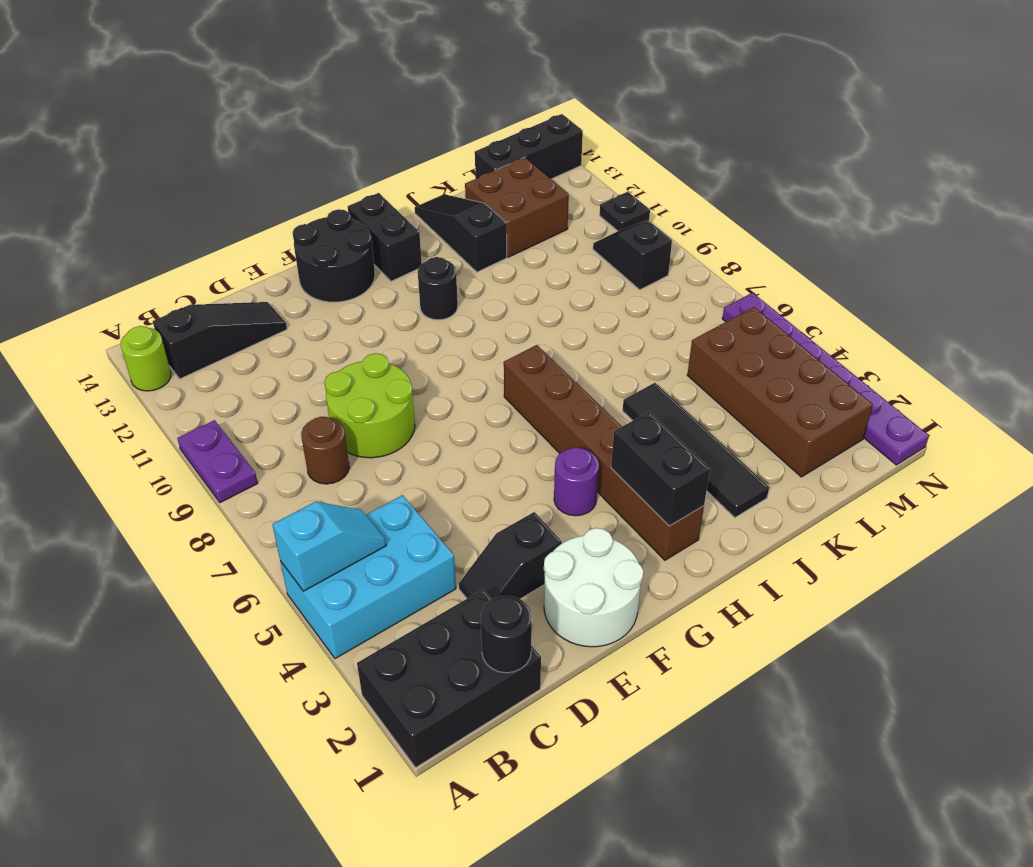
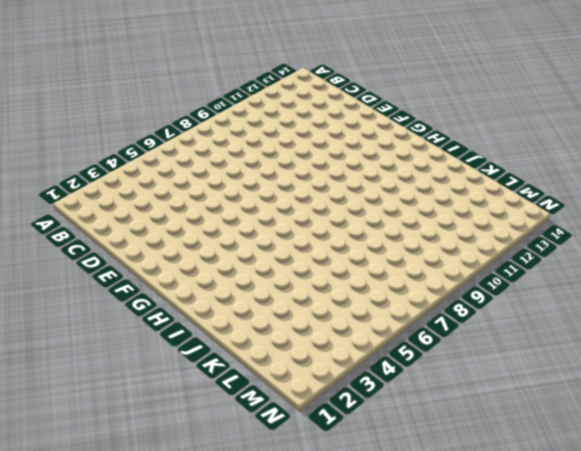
none -> black 2x3 brick [357,590,541,768]
none -> cyan 2x3 brick [280,495,456,659]
none -> purple 1x2 plate [177,420,258,503]

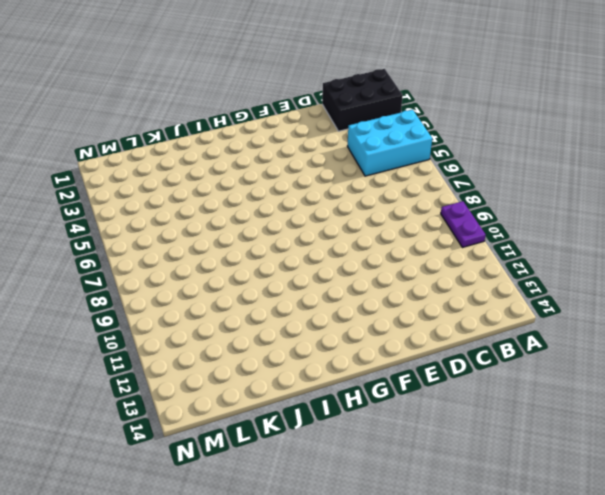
none -> lime 1x1 round brick [121,326,171,391]
none -> black 1x3 slope [153,302,287,379]
none -> brown 1x1 round brick [301,417,349,484]

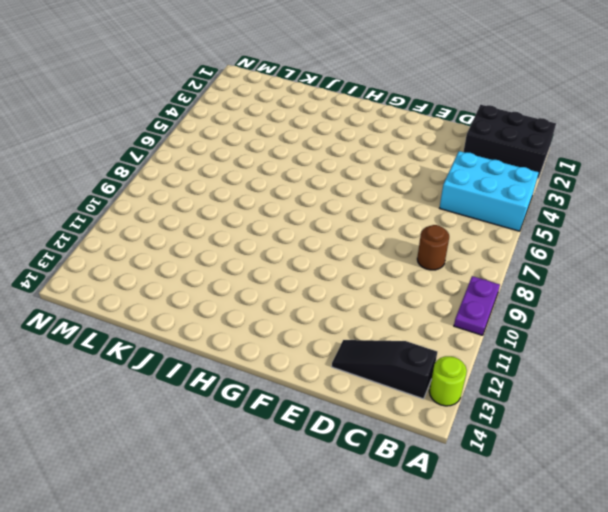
none -> black 1x2 slope [459,512,562,599]
none -> lime 2x2 round brick [325,353,415,458]
none -> white 2x2 round brick [544,528,643,647]

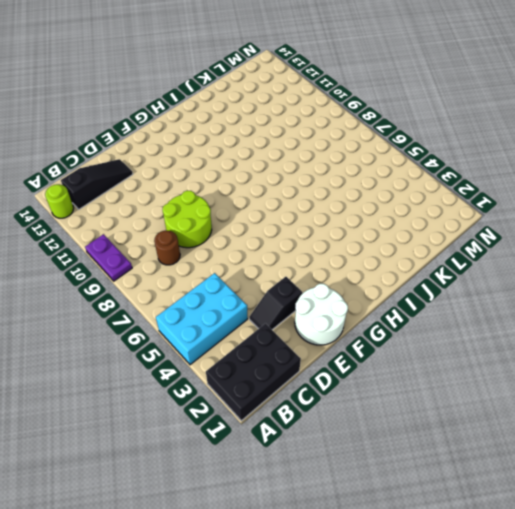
none -> black 2x2 round brick [293,209,375,302]
none -> purple 1x1 round brick [554,447,599,516]
none -> brown 1x6 brick [504,345,704,560]

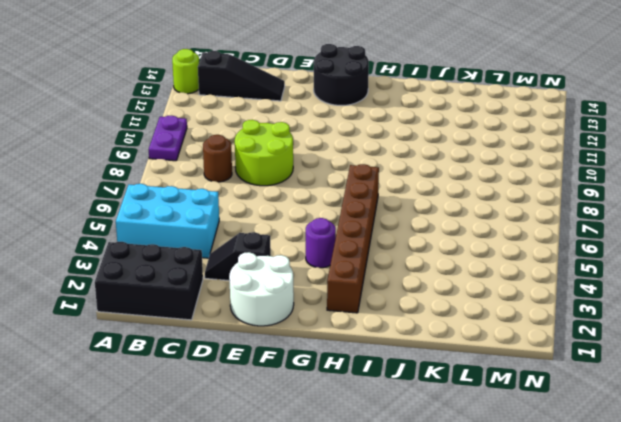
none -> black 1x1 round brick [418,257,458,320]
none -> black 1x2 brick [348,193,422,281]
none -> black 1x4 tile [623,383,769,518]

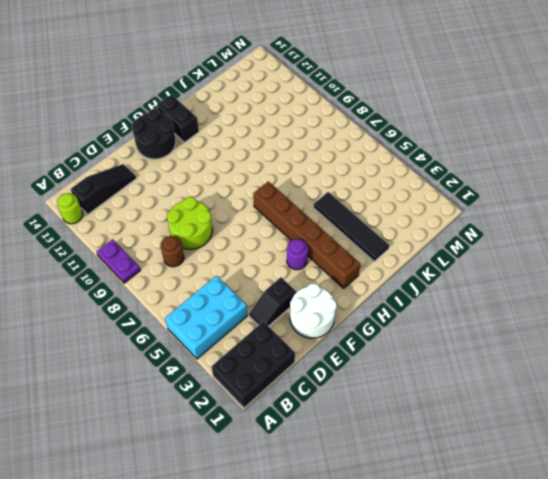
none -> black 1x1 round brick [418,257,458,320]
none -> black 1x3 slope [415,194,507,272]
none -> brown 2x2 brick [465,157,569,257]

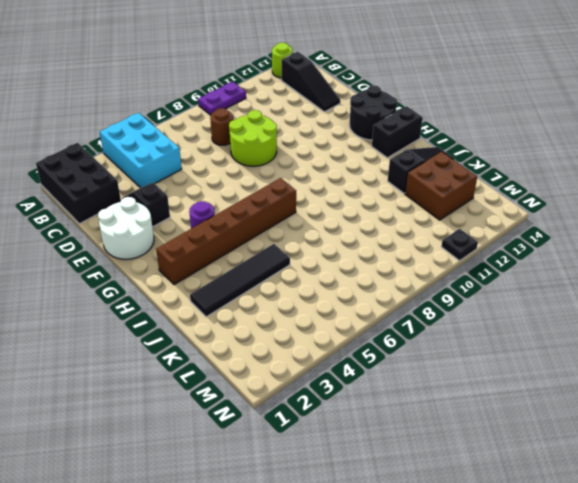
none -> black 1x1 round brick [418,257,458,320]
none -> brown 2x4 brick [687,307,873,477]
none -> black 1x3 brick [475,114,583,179]

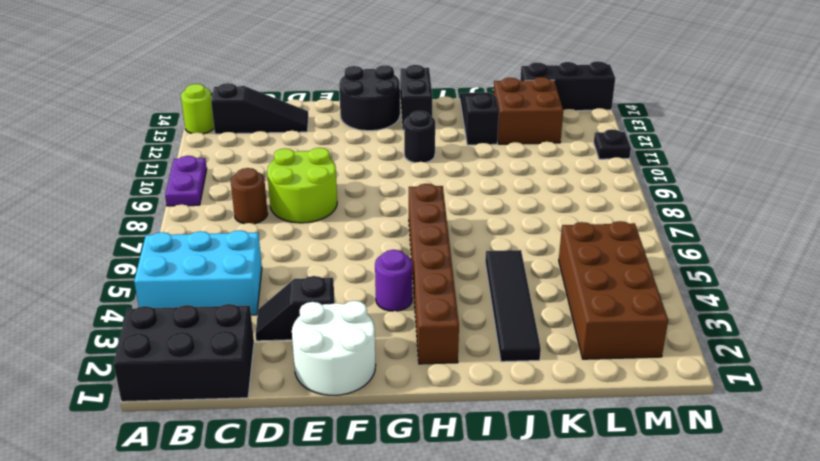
none -> black 1x2 slope [593,220,672,290]
none -> purple 1x6 plate [722,293,929,465]
none -> cyan 1x2 slope [272,502,386,591]

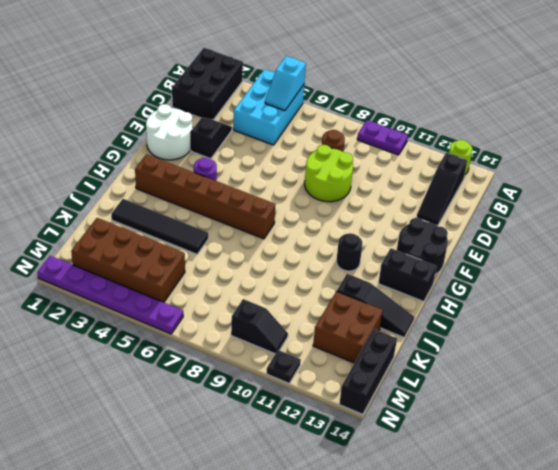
none -> black 1x1 round brick [481,596,532,673]
none -> black 1x2 brick [611,412,710,526]

